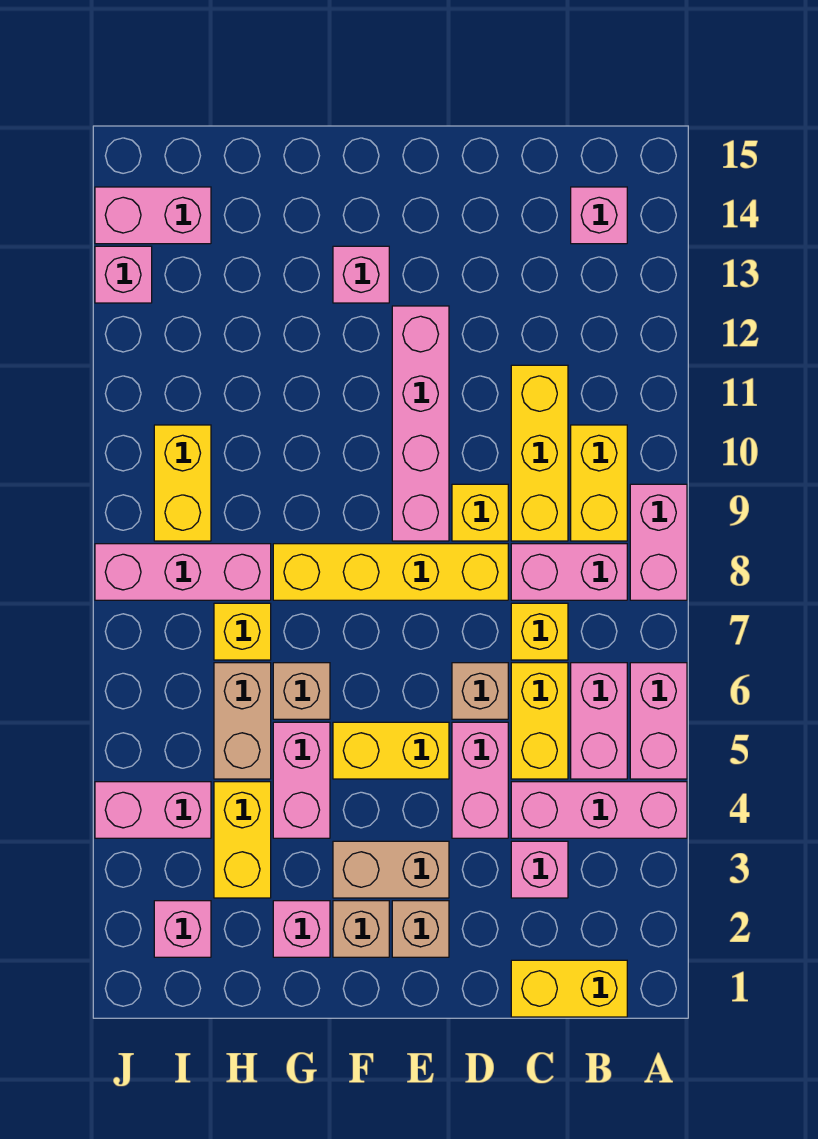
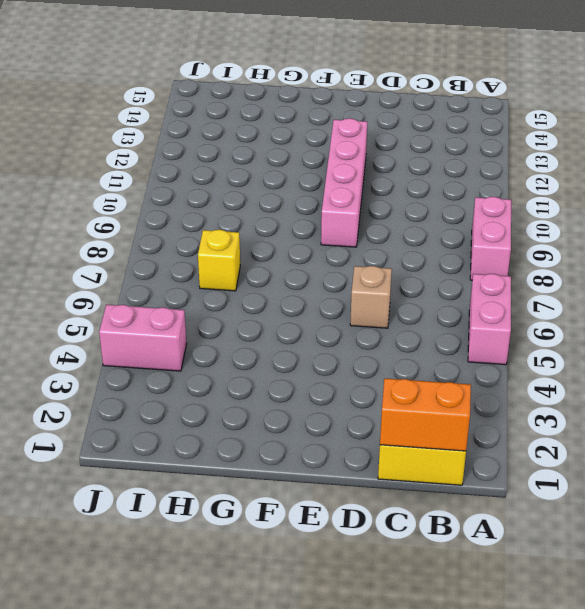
orange 1x2 brick [380,378,471,451] -> none
none -> pink 1x3 brick [511,782,687,838]
none -> pink 1x2 brick [571,663,627,779]
none -> pink 1x2 brick [511,544,627,600]
none -> yellow 1x2 brick [571,425,627,541]

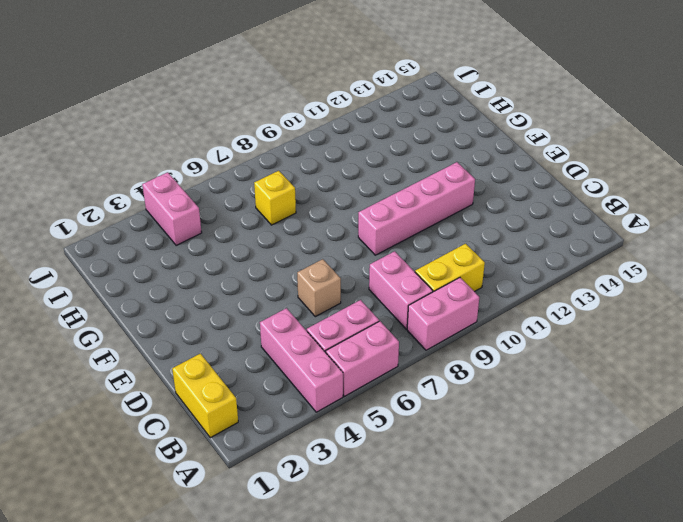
none -> pink 1x1 brick [571,187,627,244]
none -> pink 1x1 brick [511,841,568,898]
none -> yellow 1x2 brick [511,663,568,779]
none -> yellow 1x1 brick [511,603,568,660]

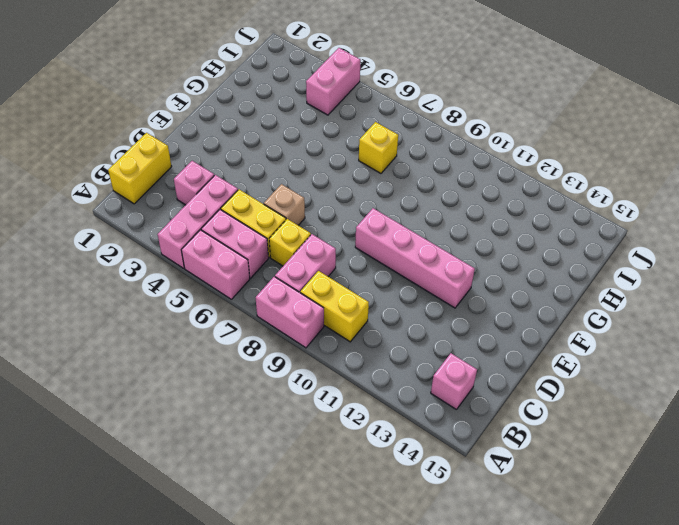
none -> yellow 1x3 brick [511,365,568,541]
none -> pink 1x2 brick [452,722,508,838]
none -> yellow 1x4 brick [273,544,508,600]
none -> yellow 1x1 brick [452,484,508,541]

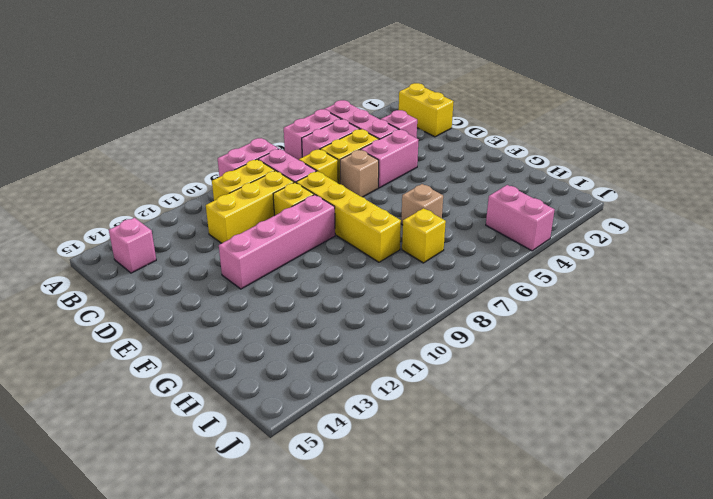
none -> tan 1x1 brick [392,901,449,957]
none -> tan 1x2 brick [333,841,449,898]
none -> yellow 1x2 brick [333,722,449,779]
none -> tan 1x1 brick [333,901,389,957]

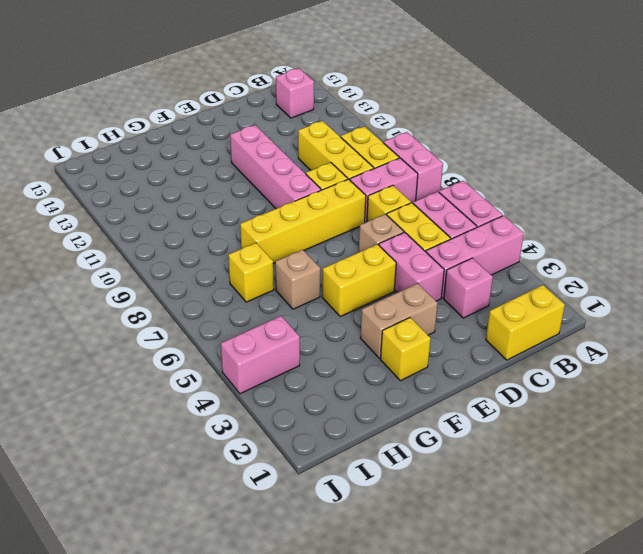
yellow 1x1 brick [381,318,431,381] -> tan 1x1 brick [333,901,389,957]
none -> tan 1x1 brick [392,901,449,957]
none -> pink 1x1 brick [333,246,389,303]
none -> pink 1x1 brick [273,901,330,957]
none -> pink 1x2 brick [273,722,330,838]

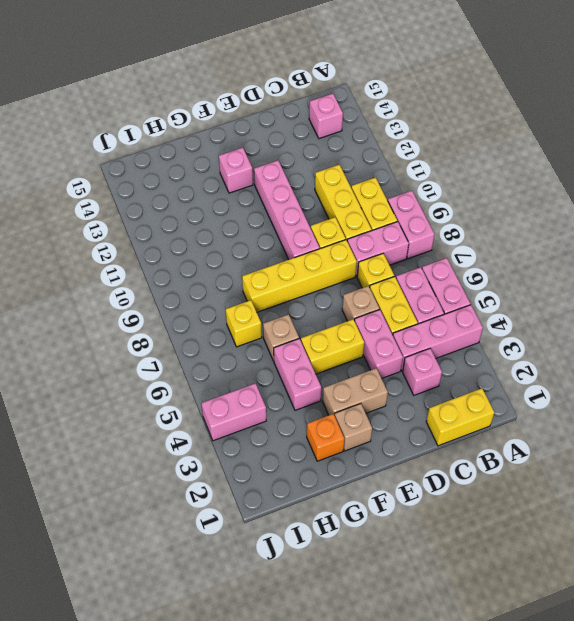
orange 1x1 brick [307,414,344,461] -> pink 1x1 brick [273,901,330,957]
none -> tan 1x1 brick [392,901,449,957]
none -> yellow 1x2 brick [214,782,271,898]
none -> tan 1x2 brick [214,663,271,779]
none -> pink 1x3 brick [95,544,271,600]

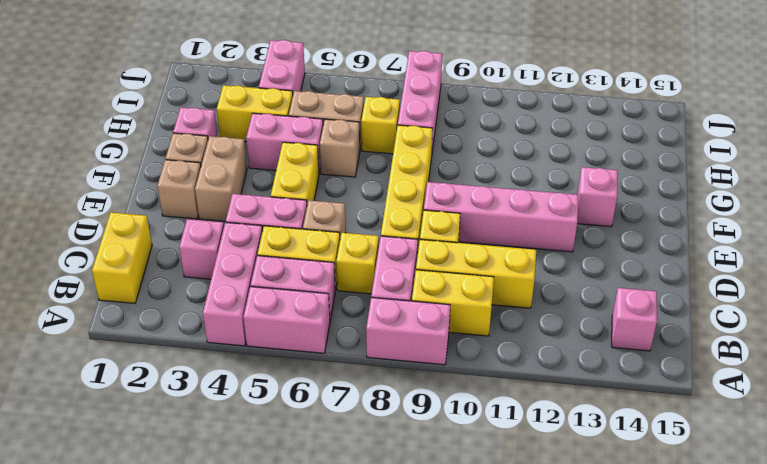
none -> pink 1x1 brick [154,901,211,957]
none -> yellow 1x2 brick [154,425,211,541]
none -> pink 1x2 brick [95,187,211,244]
none -> pink 1x1 brick [95,246,152,303]

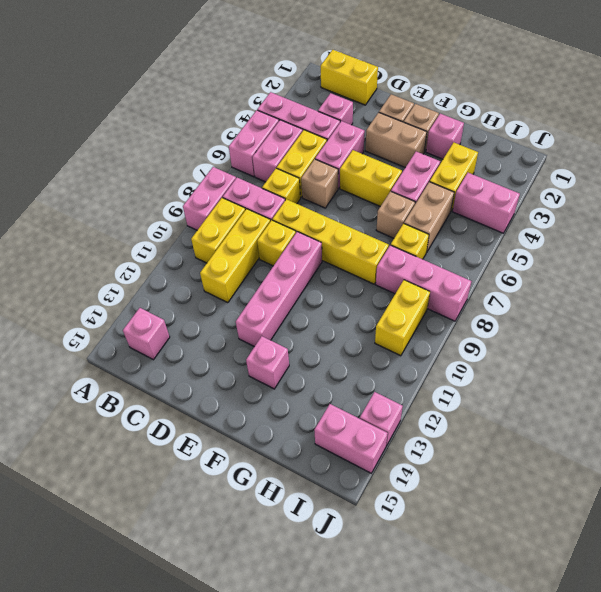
none -> pink 1x1 brick [154,901,211,957]

